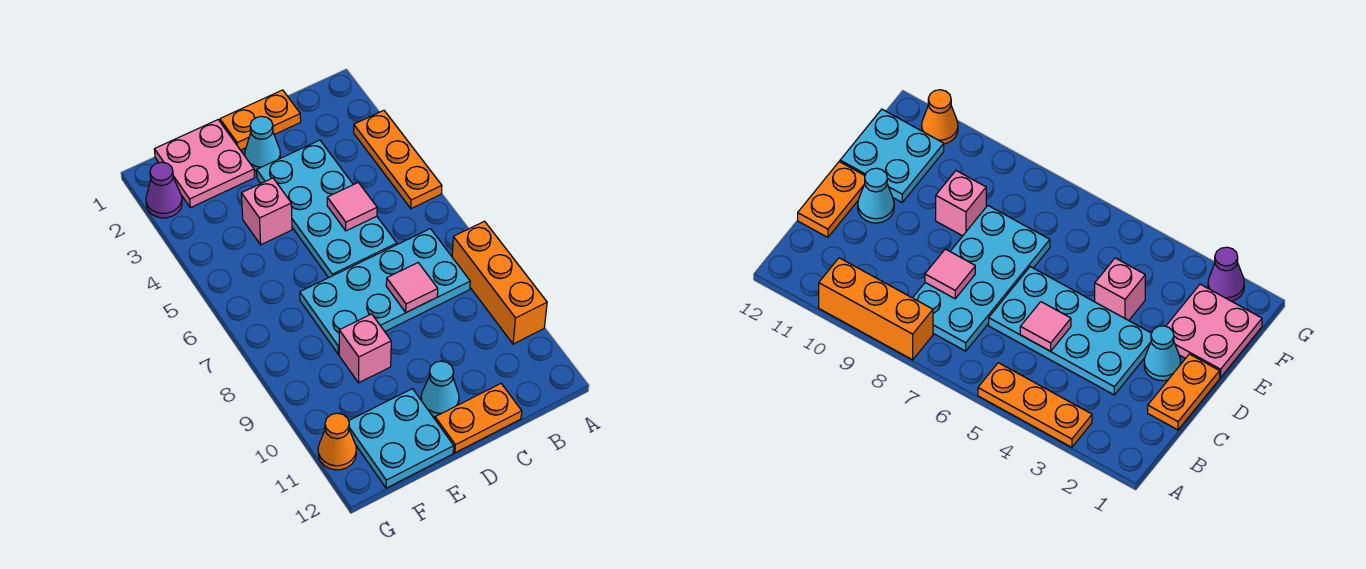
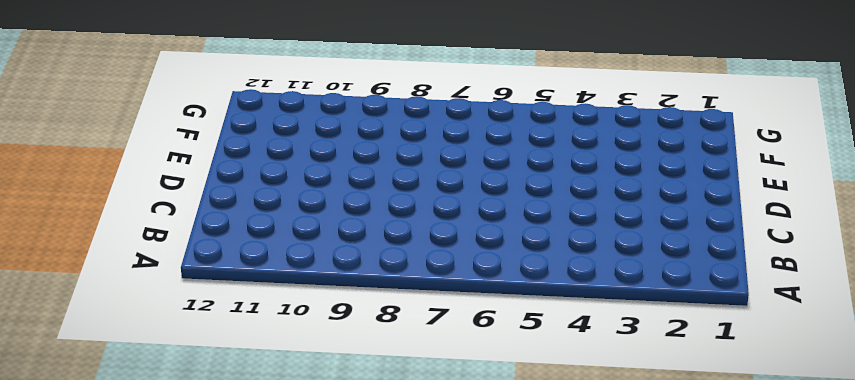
none -> orange 1x3 plate [354,110,442,209]
none -> orange 1x3 brick [452,221,547,344]
none -> cyan 2x4 plate [300,229,470,354]

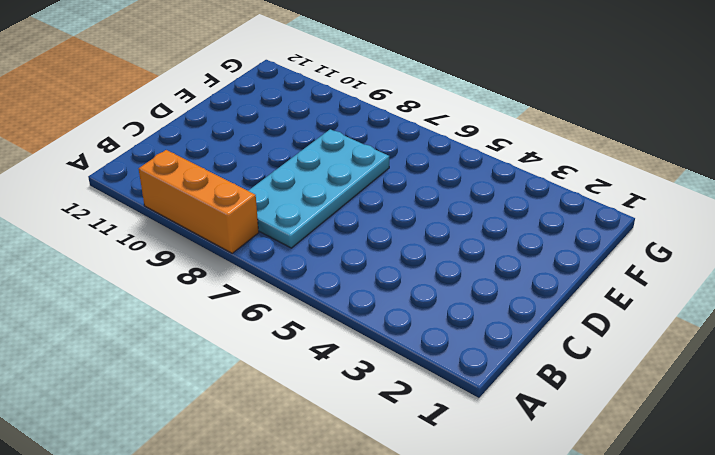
none -> orange 1x3 plate [354,110,442,209]
none -> orange 1x2 plate [220,90,301,150]
none -> cyan 2x4 plate [257,140,397,278]

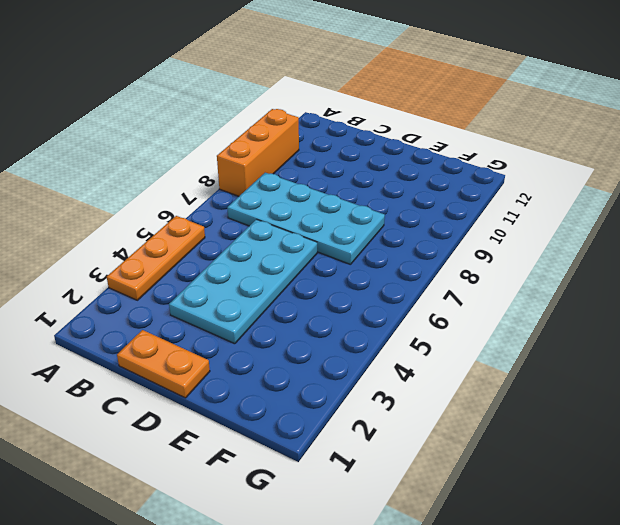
none -> orange 1x2 plate [435,384,522,453]
none -> cyan 1x1 cone [245,116,280,171]
none -> cyan 1x1 cone [421,361,459,417]

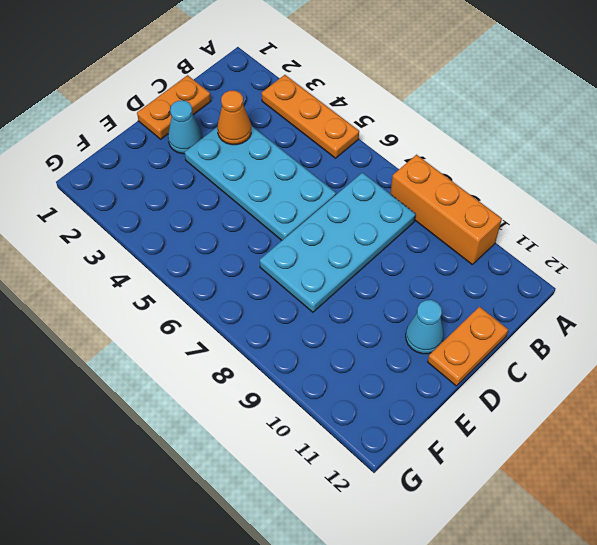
orange 1x1 cone [217,91,251,145] -> orange 1x1 cone moved to [318,413,356,470]
none -> pink 2x2 plate [154,120,255,208]
none -> pink 1x1 brick [241,178,292,245]
none -> pink 1x1 brick [339,314,391,383]

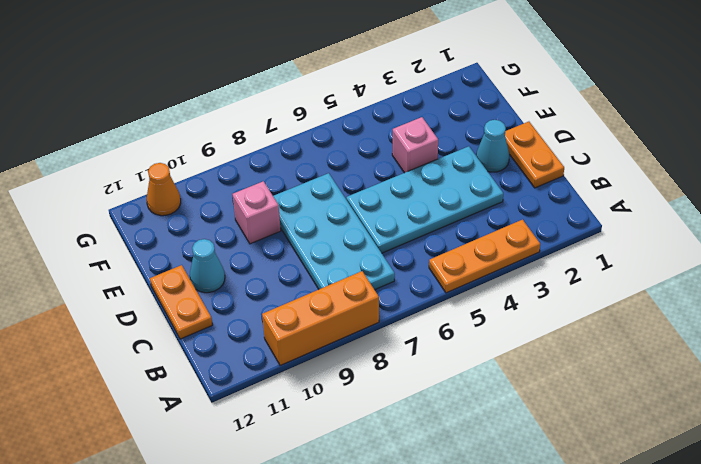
none -> pink 2x2 plate [154,120,255,208]
none -> cyan 2x2 plate [349,389,454,488]
none -> purple 1x1 cone [146,162,182,218]

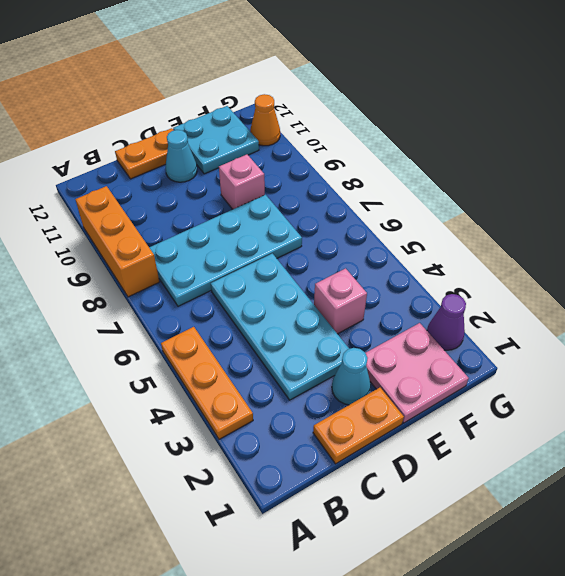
none -> pink 1x1 tile [327,182,377,231]
none -> pink 1x1 tile [386,263,438,312]

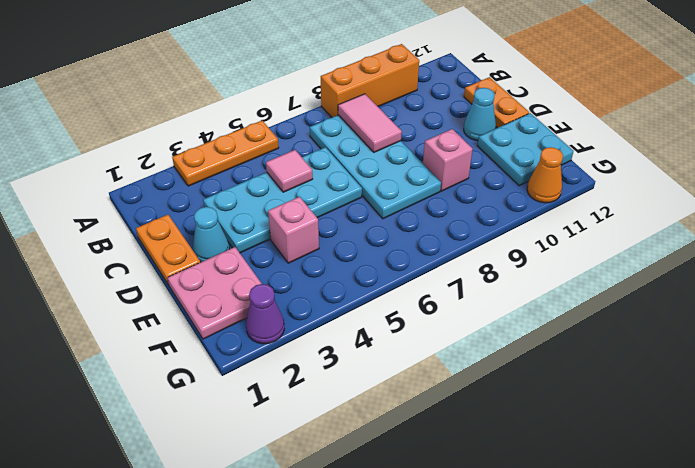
pink 1x2 tile [338,94,402,152] -> pink 1x1 tile [386,263,438,312]

